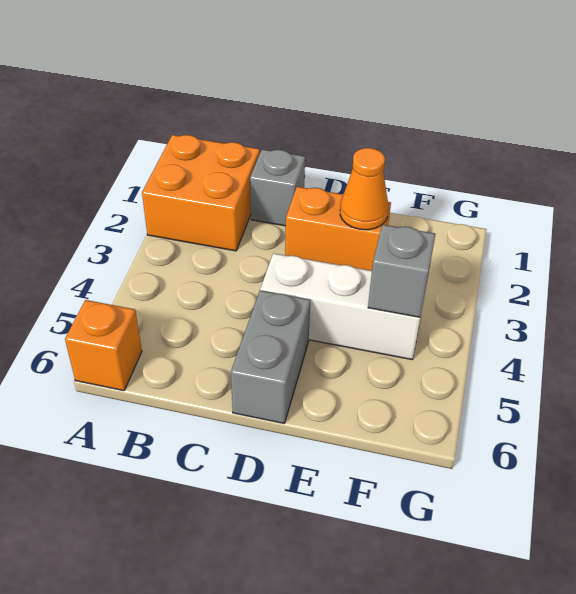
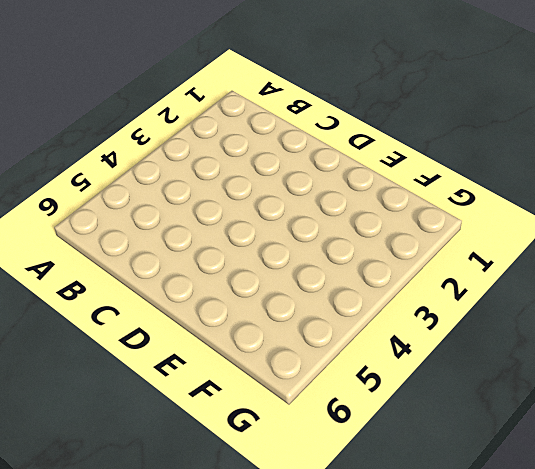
none -> orange 2x2 brick [142,135,260,251]
none -> orange 1x1 brick [65,300,142,391]

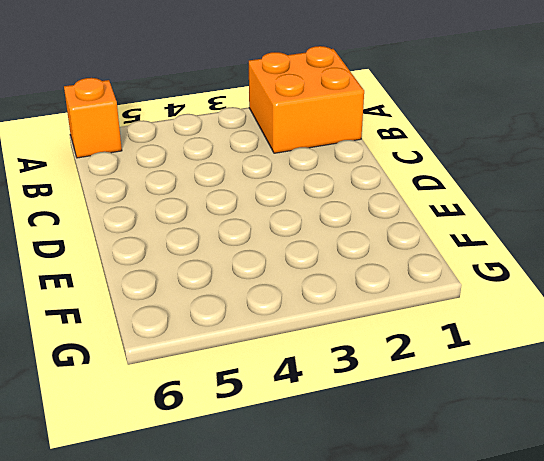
none -> grey 1x1 brick [250,149,305,226]
none -> orange 1x2 brick [285,187,391,271]

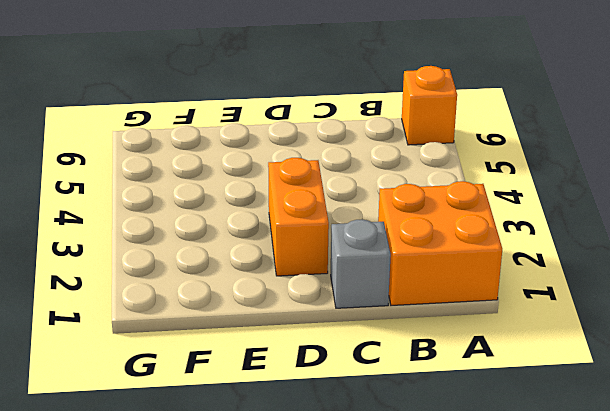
orange 1x2 brick [268,158,329,276] -> orange 1x2 brick turned to [285,187,391,271]
none -> white 1x3 brick [260,253,424,360]
none -> grey 1x2 brick [231,290,310,423]

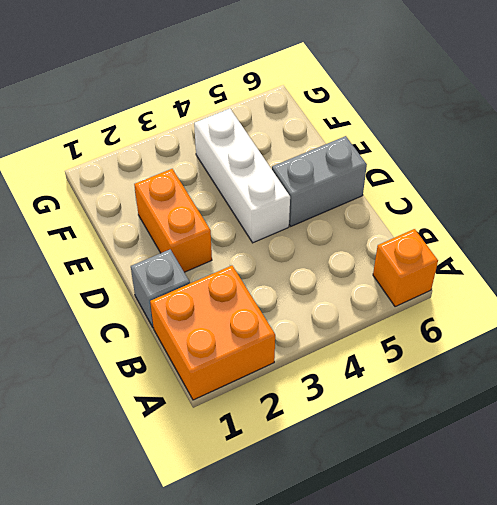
none -> orange 1x1 cone [340,148,388,230]
none -> grey 1x1 brick [368,225,435,317]

